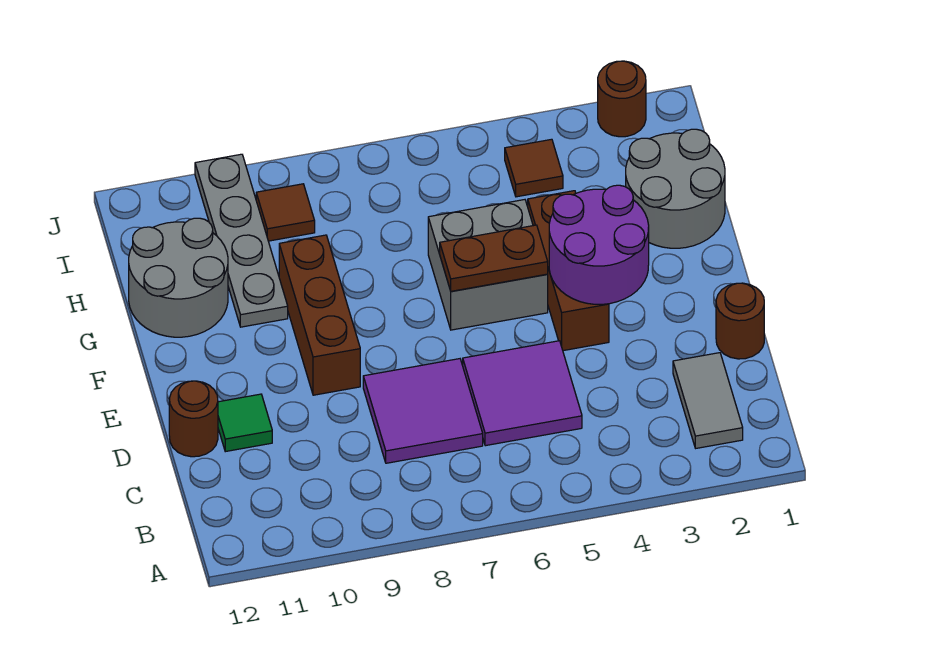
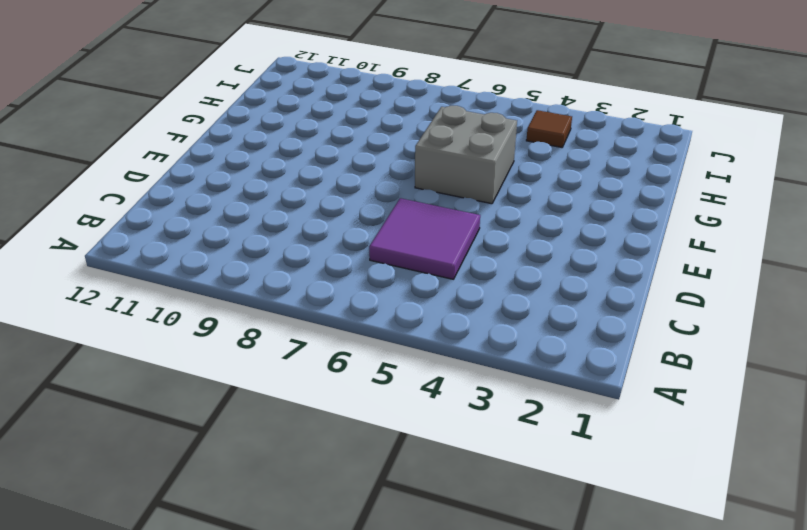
none -> grey 1x2 tile [673,353,743,448]
none -> purple 2x2 tile [363,359,483,463]
none -> brown 1x1 round brick [716,283,764,359]

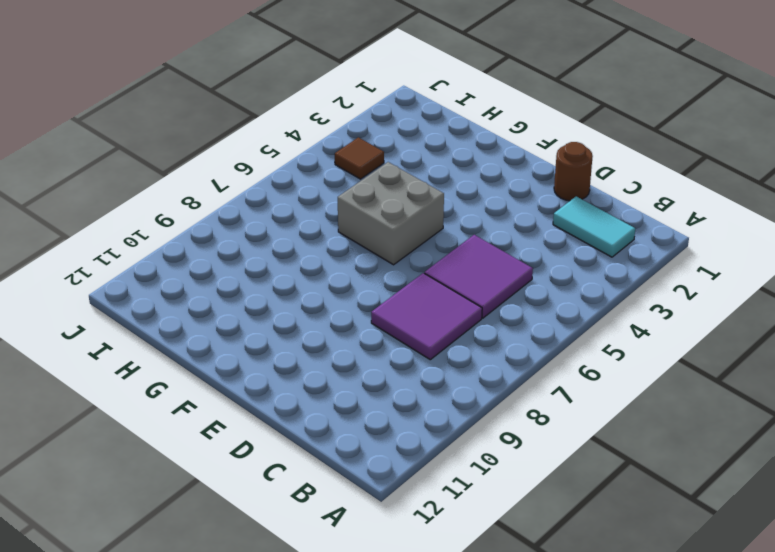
cyan 1x2 tile [553,196,635,257] -> grey 1x2 tile [673,353,743,448]
none -> green 1x1 tile [218,394,272,452]
none -> brown 1x1 round brick [169,381,218,457]
none -> brown 1x3 brick [528,191,609,351]

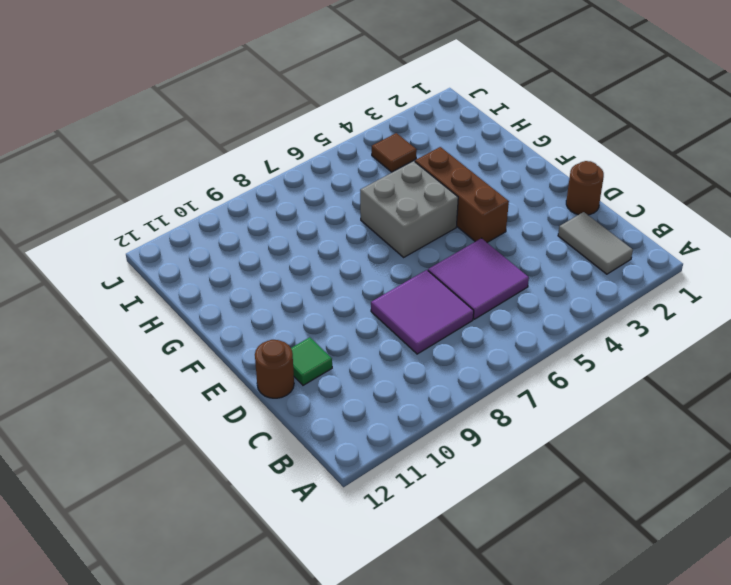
none -> brown 1x3 brick [279,235,360,395]
none -> grey 2x2 round brick [626,129,725,248]
none -> grey 1x4 plate [195,154,288,327]

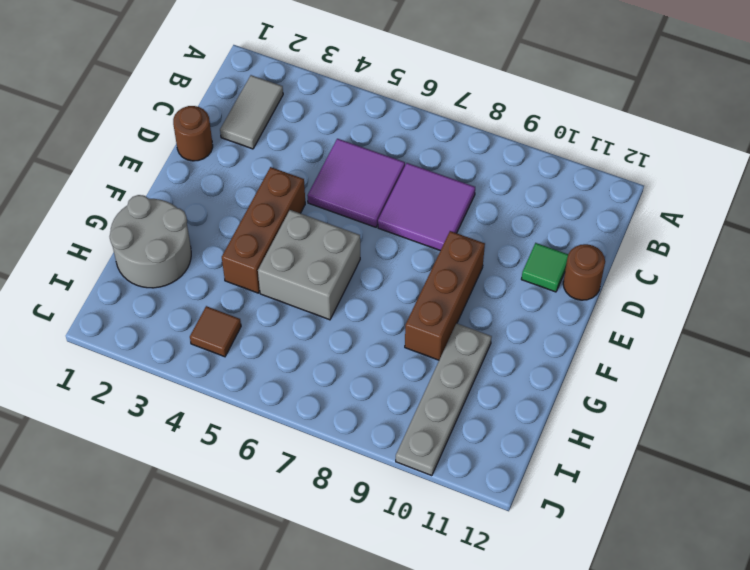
none -> grey 2x2 round brick [129,218,228,337]
none -> brown 1x1 tile [256,184,315,241]
none -> brown 1x1 round brick [598,61,646,137]

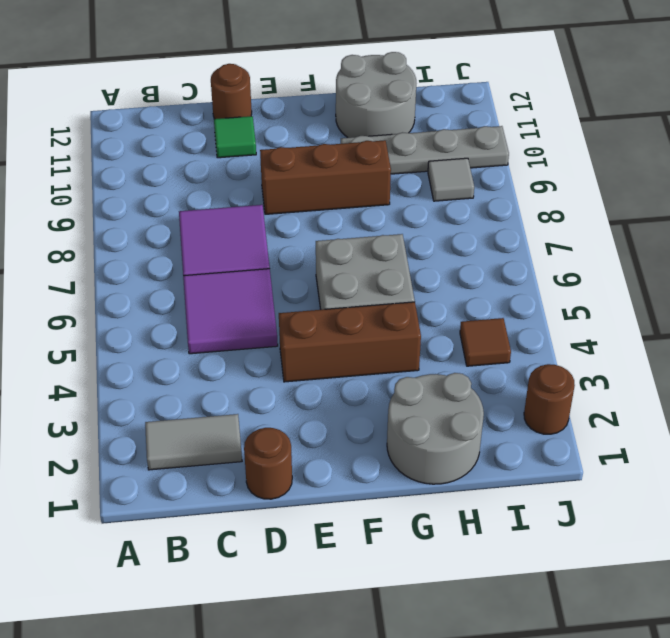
grey 1x1 tile [428,158,474,201] -> brown 1x1 tile [256,184,315,241]
none -> purple 2x2 round brick [549,185,649,304]
none -> brown 1x2 plate [440,225,548,291]

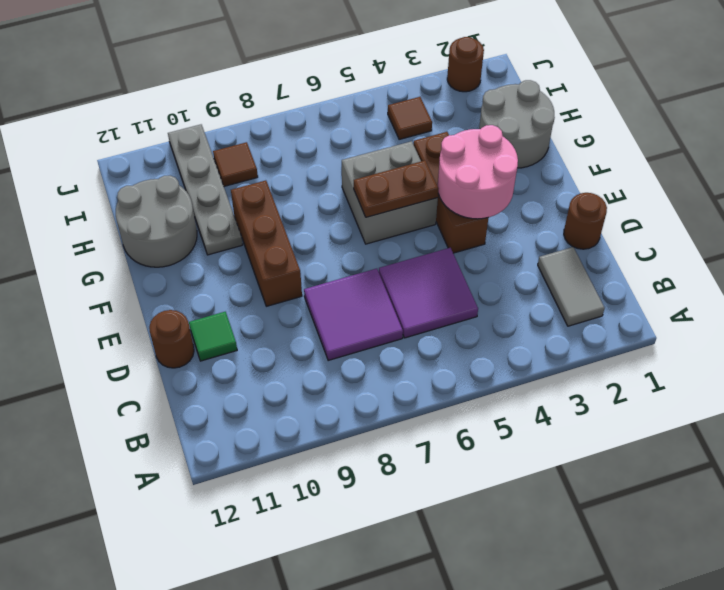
pink 2x2 round brick [438,125,518,219] -> purple 2x2 round brick [549,185,649,304]

